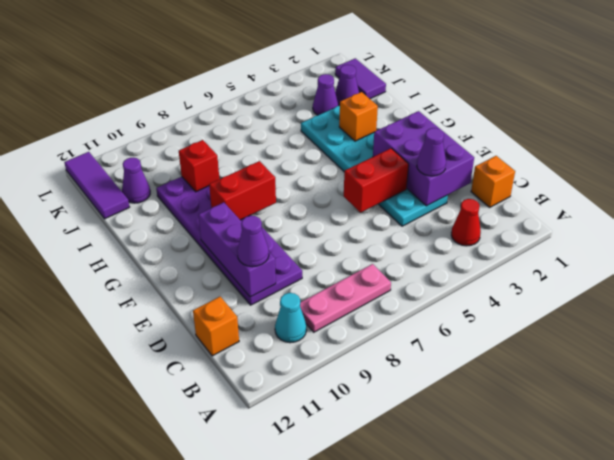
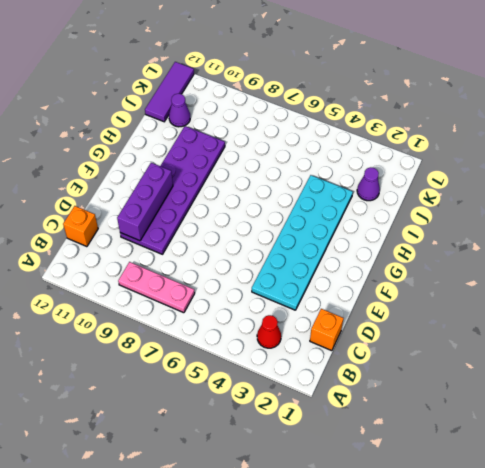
none -> cyan 1x1 cone [275,293,306,343]
none -> purple 1x2 tile [335,58,386,99]
none -> purple 1x1 cone [313,74,338,115]

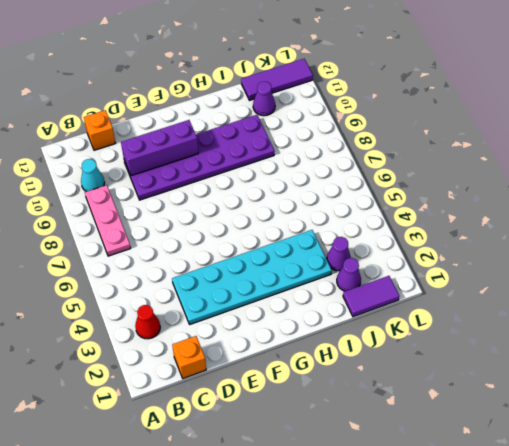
none -> purple 2x3 brick [373,111,474,206]
none -> red 1x2 brick [344,148,409,212]
none -> red 1x2 brick [209,161,276,220]

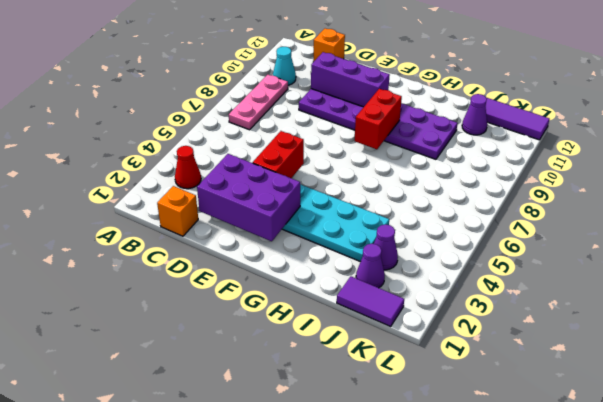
none -> orange 1x1 brick [339,92,378,141]
none -> red 1x1 brick [179,140,219,192]
none -> purple 1x1 cone [417,128,446,176]

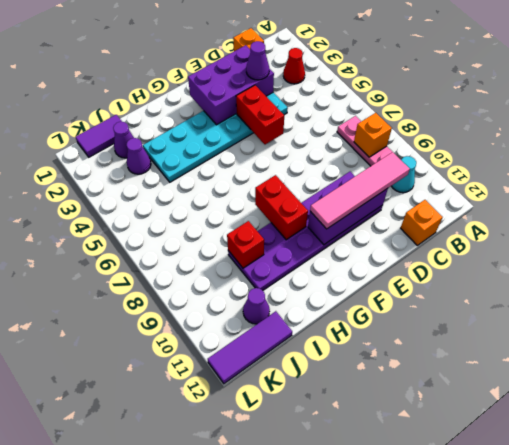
orange 1x1 brick [354,113,392,157] -> orange 1x1 brick moved to [339,92,378,141]
pink 1x4 tile [310,152,410,229] -> purple 1x1 cone [237,216,269,267]

